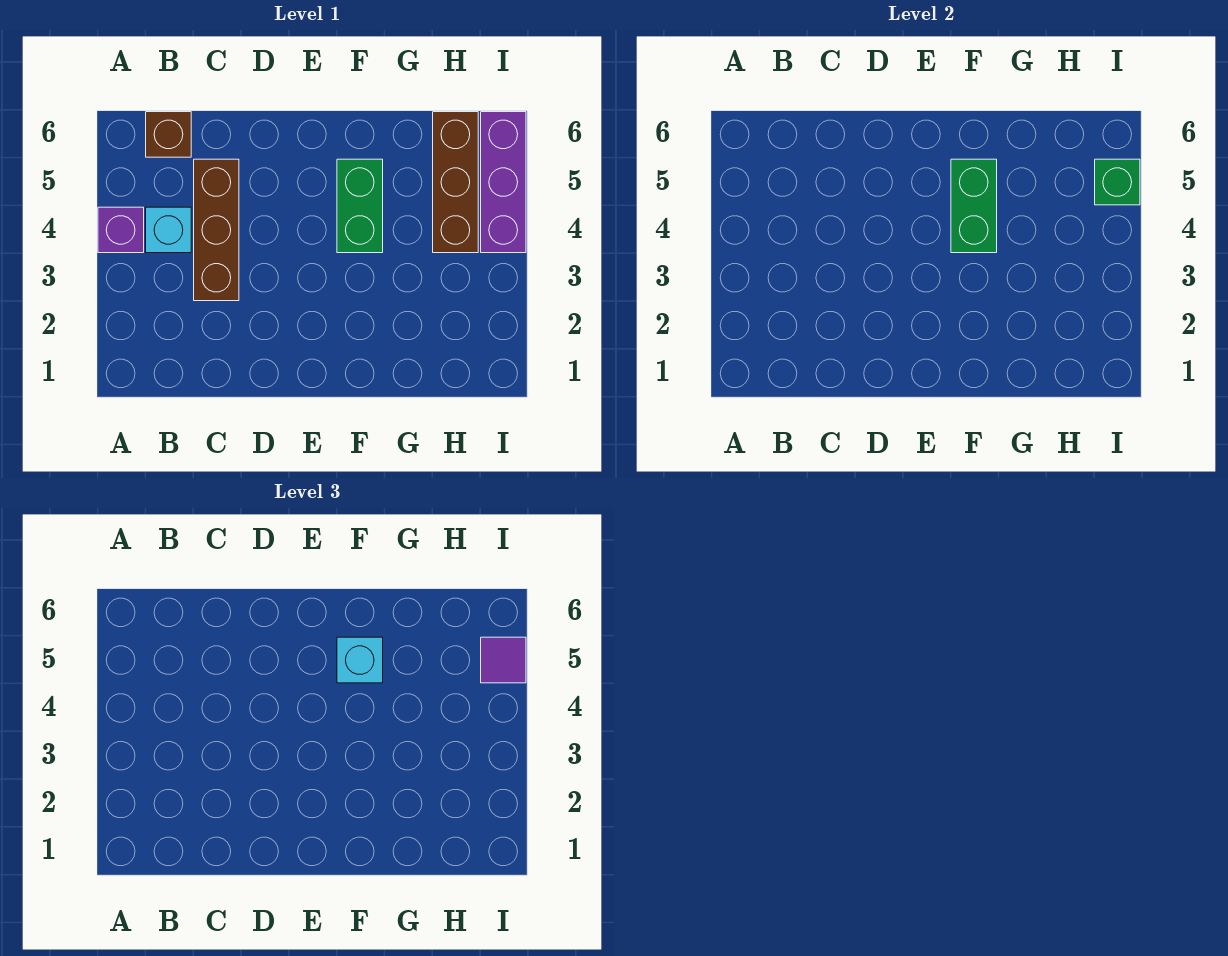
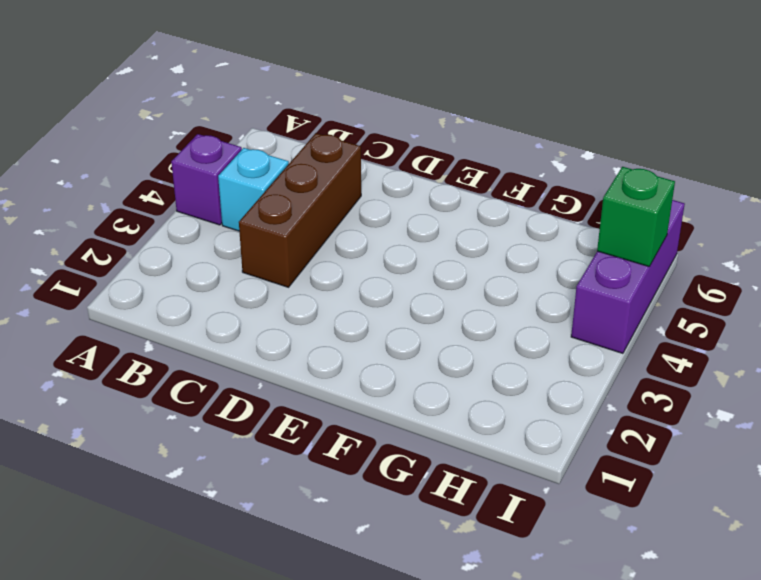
none -> brown 1x1 brick [146,112,191,157]
none -> green 1x2 brick [337,159,383,253]

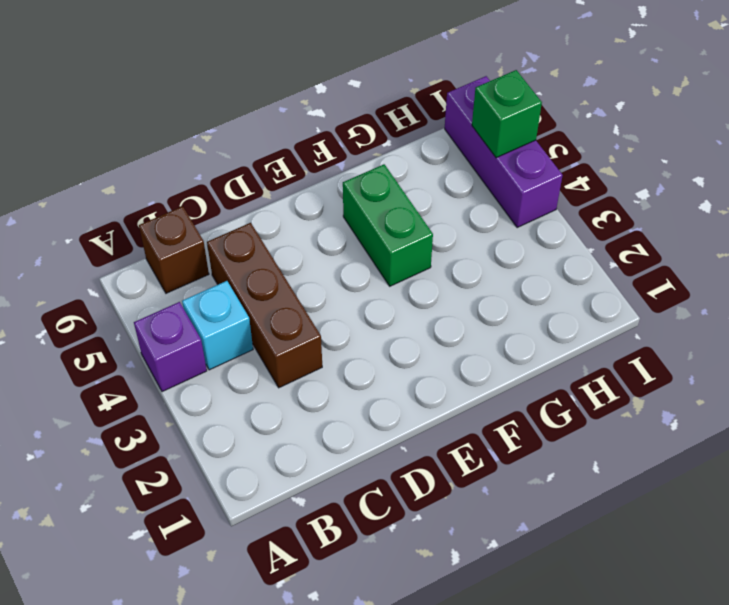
none -> brown 1x3 brick [433,112,478,253]
none -> green 1x2 brick [951,159,997,253]

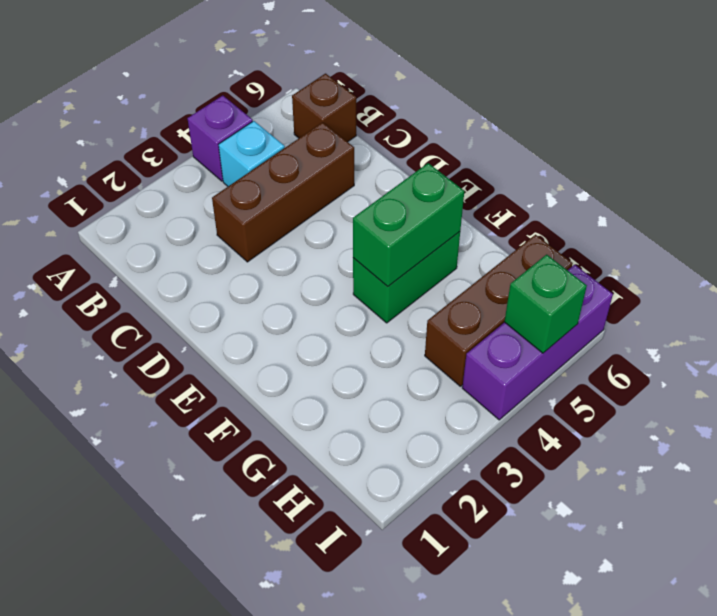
none -> cyan 1x1 brick [337,637,383,683]
none -> purple 1x1 tile [481,637,526,683]

